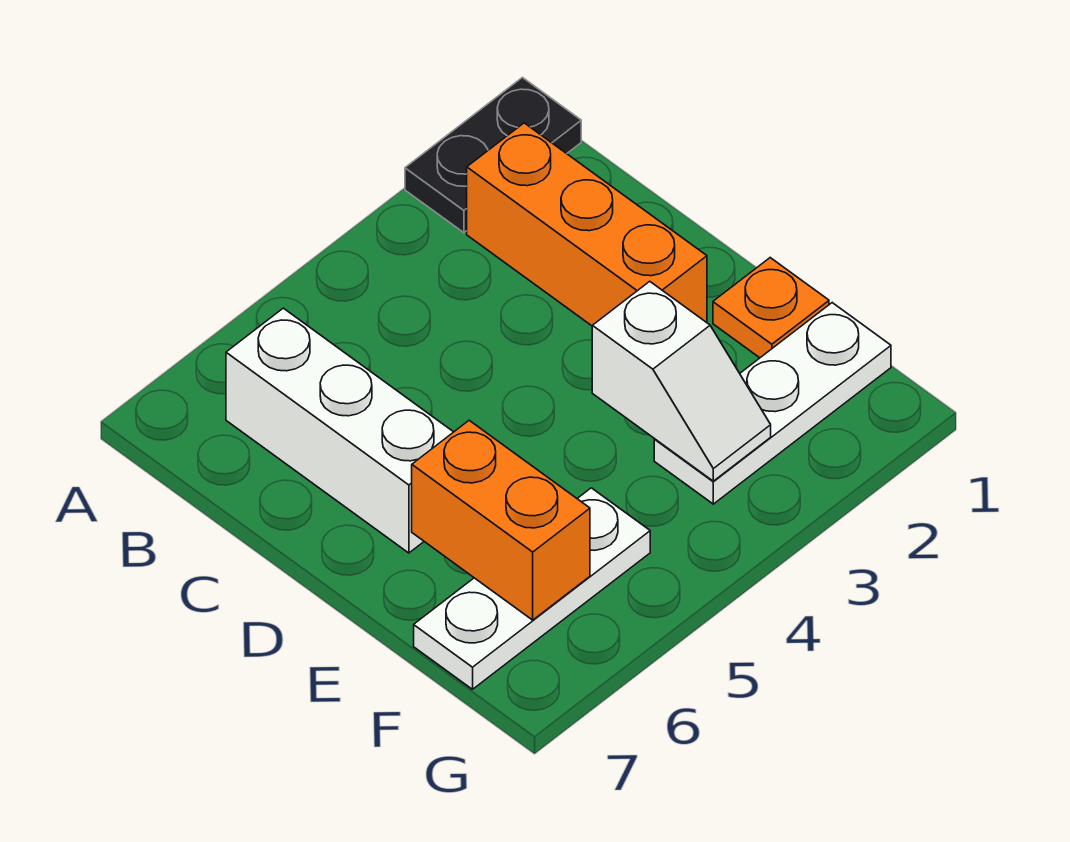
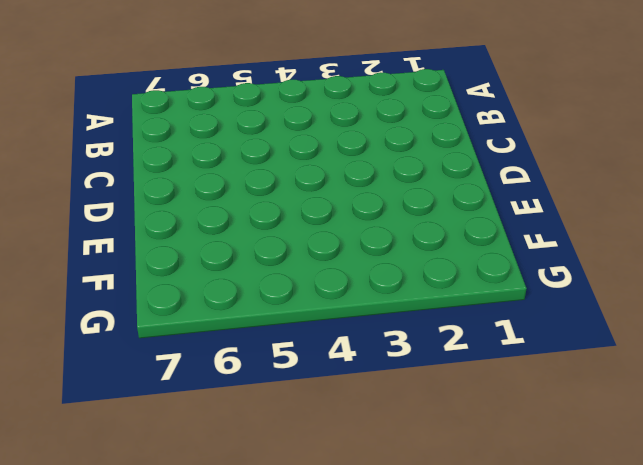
none -> black 1x2 plate [405,78,581,233]
none -> orange 1x3 brick [467,123,707,326]

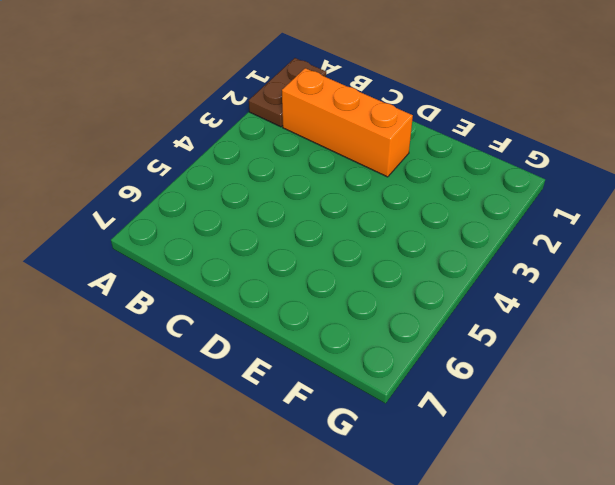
brown 1x2 plate [249,58,326,127] -> black 1x2 plate [405,78,581,233]
none -> white 1x3 brick [226,308,453,553]
none -> orange 1x1 plate [713,258,829,358]

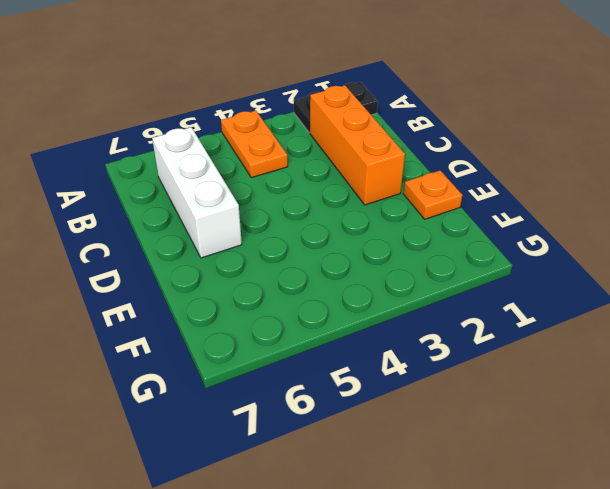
orange 1x2 plate [221,111,288,178] -> none
none -> white 1x3 plate [654,303,891,504]
none -> white 1x3 plate [414,488,650,689]

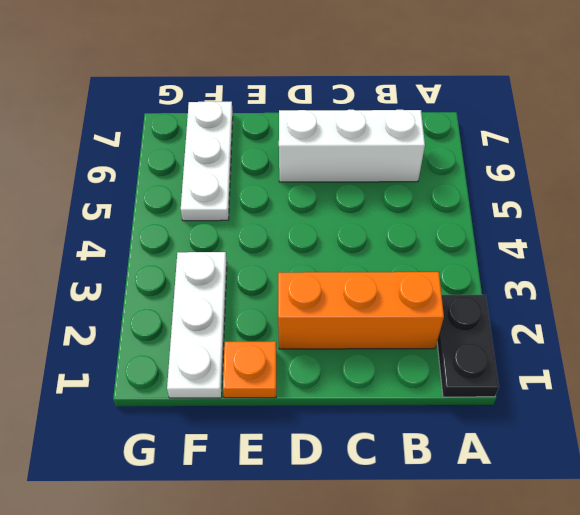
none -> white 1x2 slope [592,281,771,481]
none -> orange 1x2 brick [412,420,590,620]

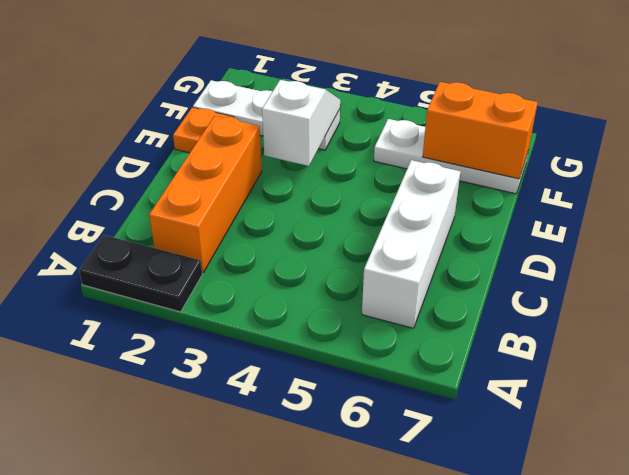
orange 1x2 brick [423,82,538,179] -> orange 1x2 brick turned to [412,420,590,620]

